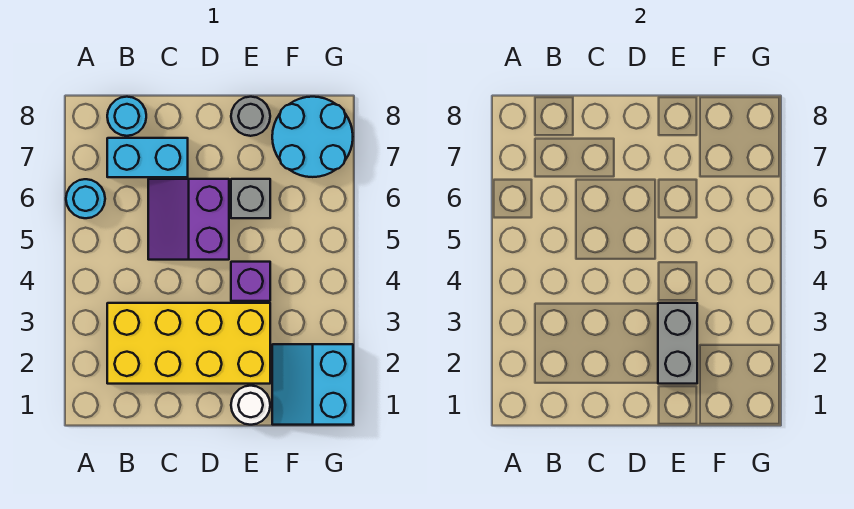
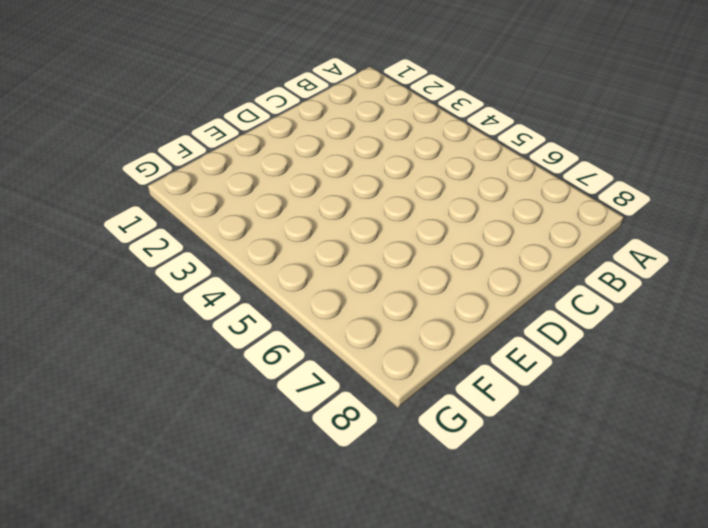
none -> cyan 1x1 round brick [66,179,105,218]
none -> yellow 2x4 brick [107,303,270,384]
none -> cyan 1x2 brick [107,138,188,177]

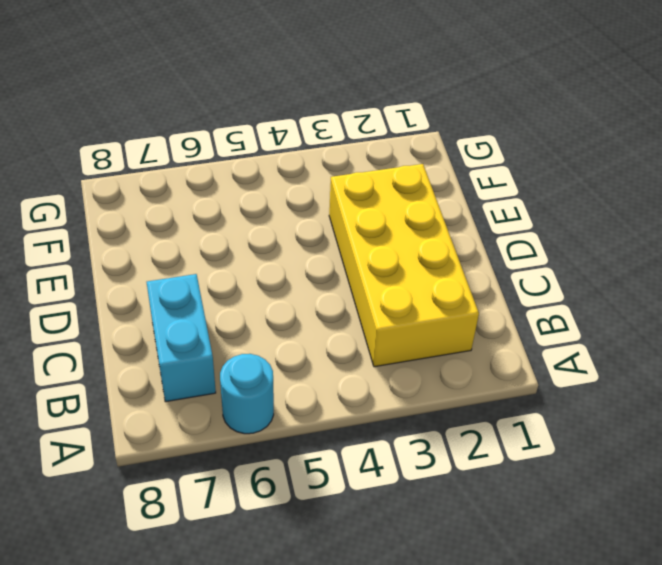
none -> cyan 1x1 round brick [107,97,146,136]
none -> purple 2x2 slope [148,179,229,260]
none -> white 1x1 round brick [231,386,270,425]

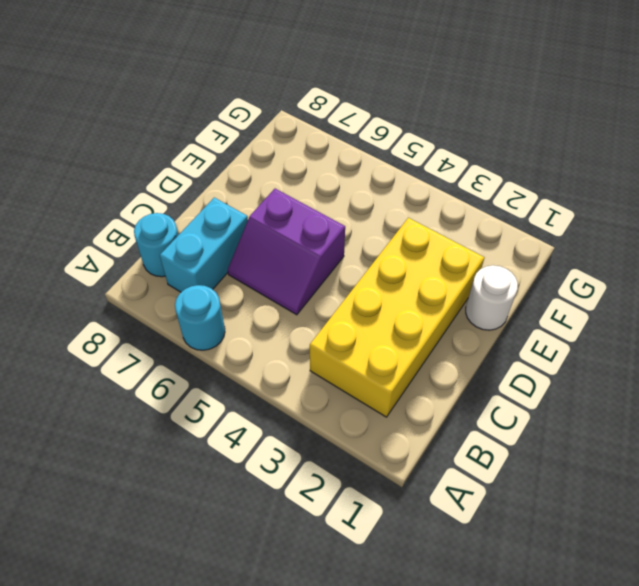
none -> purple 1x1 brick [231,262,270,301]
none -> grey 1x1 brick [231,179,270,218]
none -> grey 1x1 round brick [231,97,270,136]

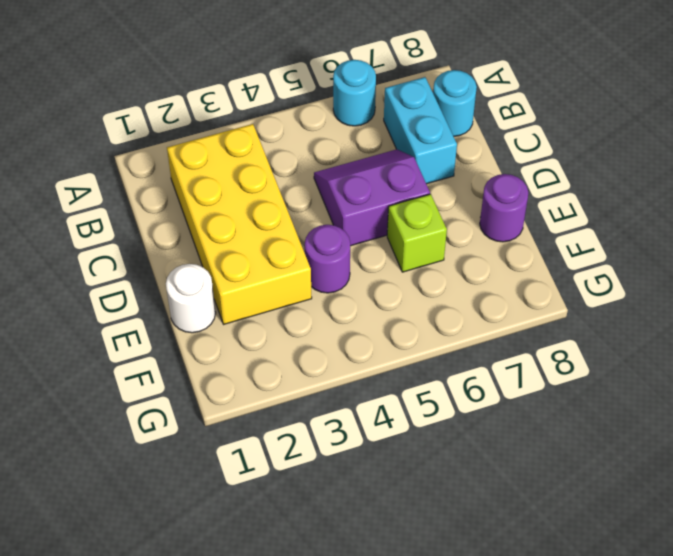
purple 1x1 round brick [305,225,350,293] -> purple 1x1 brick [231,262,270,301]
lime 1x1 brick [387,194,447,272] -> grey 1x1 brick [231,179,270,218]
purple 1x1 round brick [480,174,528,242] -> grey 1x1 round brick [231,97,270,136]
none -> cyan 2x2 slope [272,344,353,425]
none -> cyan 2x2 round brick [272,97,353,177]
none -> grey 1x2 brick [658,303,697,384]

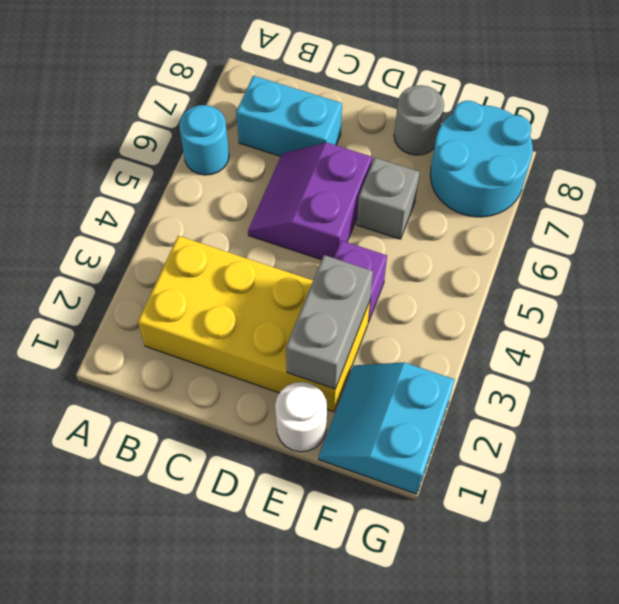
none -> cyan 1x1 round brick [107,97,146,136]

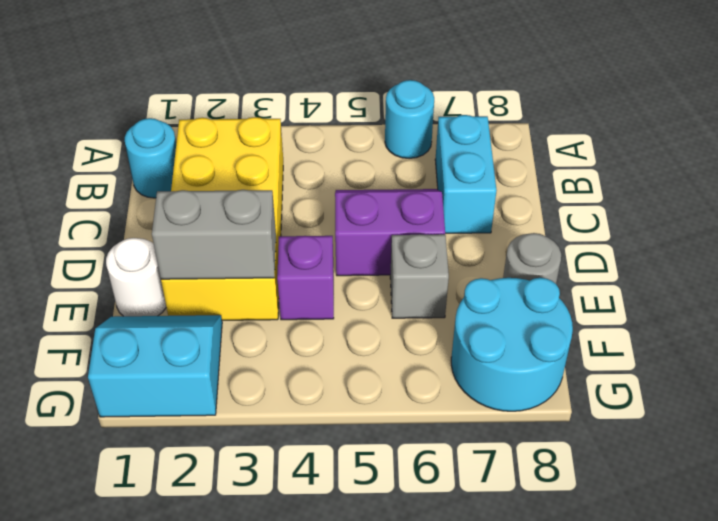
cyan 1x1 round brick [125,118,176,198] -> cyan 1x1 round brick moved to [107,97,146,136]

